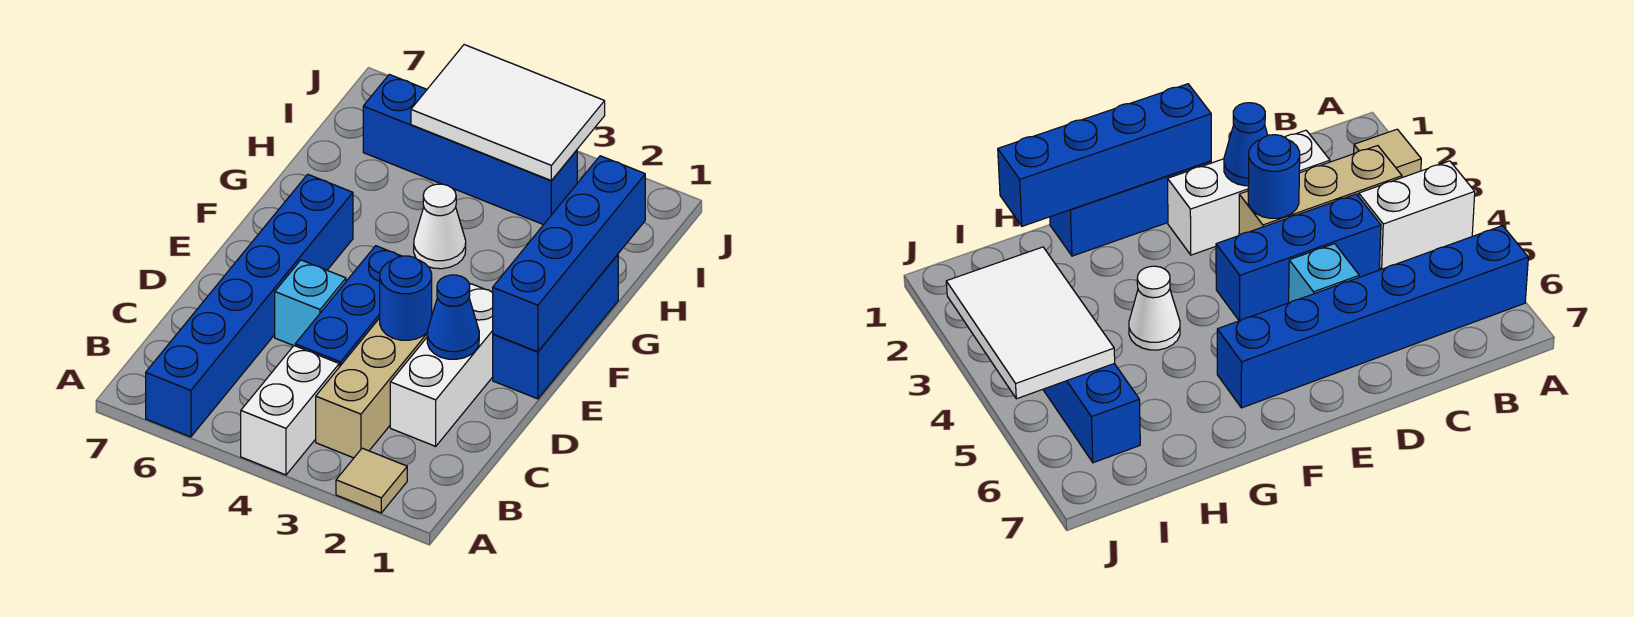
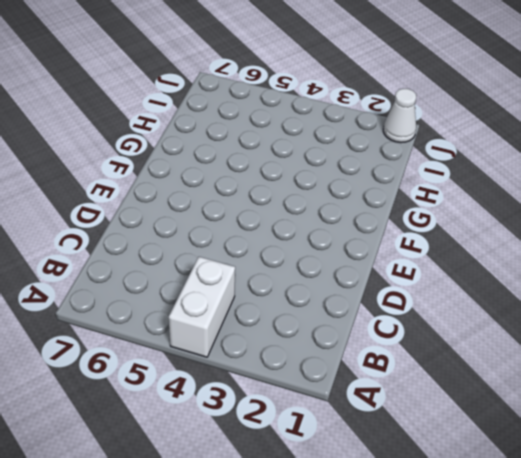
white 1x1 cone [383,89,416,143] -> white 1x1 cone moved to [414,184,466,269]
none -> tan 1x1 tile [336,448,407,513]
none -> blue 1x6 brick [146,174,353,437]
none -> tan 1x3 brick [316,312,433,458]

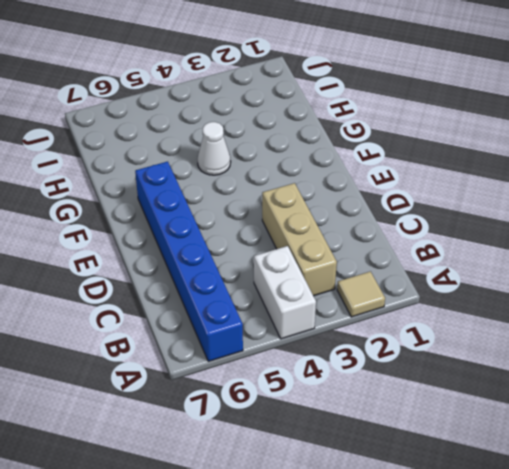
none -> white 1x3 brick [390,284,493,446]
none -> blue 1x3 brick [295,246,401,367]
none -> cyan 1x1 brick [275,260,346,346]

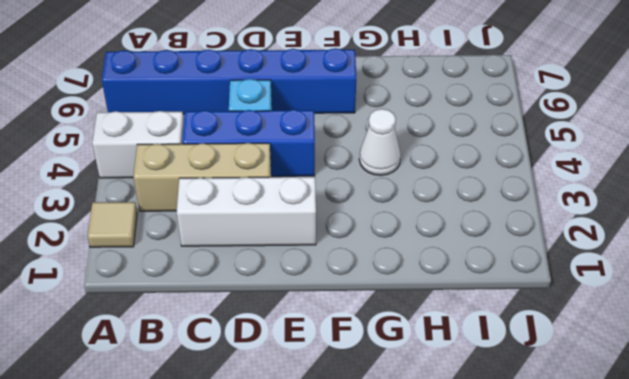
none -> blue 1x3 brick [493,255,618,399]
none -> blue 1x4 brick [363,74,577,225]
none -> blue 1x1 cone [427,275,479,359]

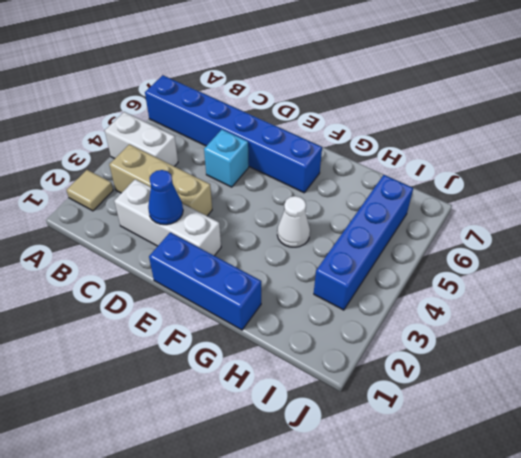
none -> blue 1x3 brick [295,246,401,367]
none -> blue 1x1 round brick [380,256,432,340]
none -> blue 1x4 brick [493,156,645,352]

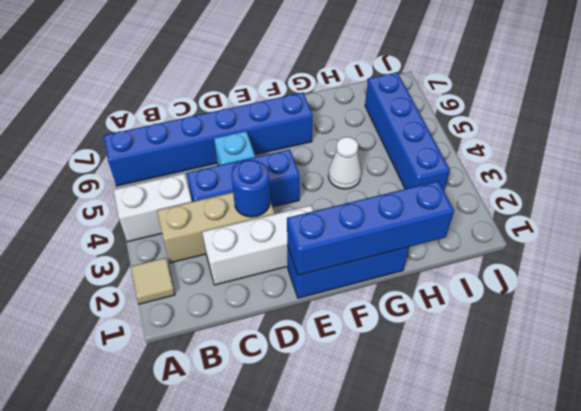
none -> blue 1x1 cone [427,275,479,359]
none -> white 2x3 tile [411,45,605,181]

